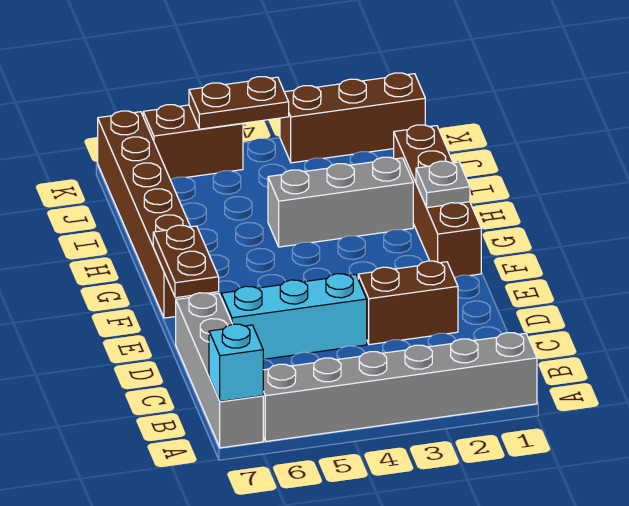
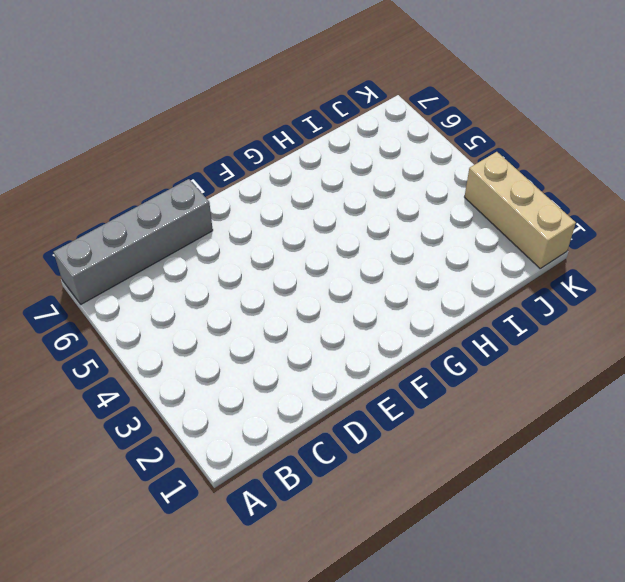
tan 1x3 brick [465,152,576,268] -> brown 1x3 brick [280,73,425,163]
none -> grey 1x6 brick [263,333,537,441]
none -> brown 1x2 brick [358,261,458,345]
none -> cyan 1x3 brick [221,274,367,359]

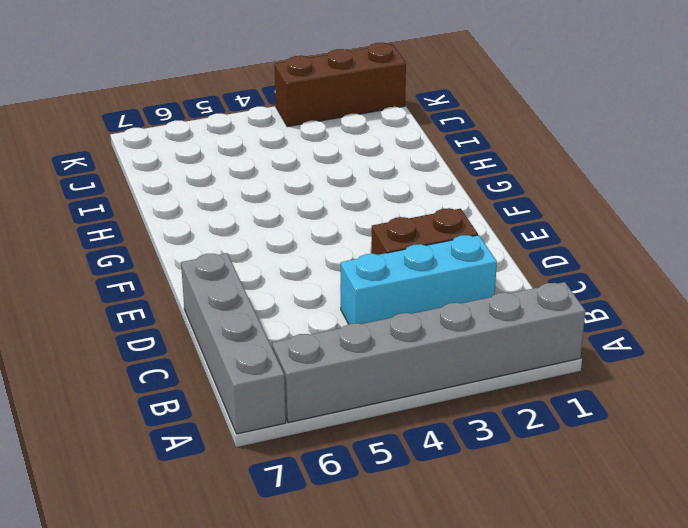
cyan 1x3 brick [340,235,497,324] -> cyan 1x3 brick moved to [221,274,367,359]
none -> brown 1x4 brick [394,125,481,278]
none -> brown 1x6 brick [98,111,192,318]
none -> grey 1x3 brick [268,157,413,247]

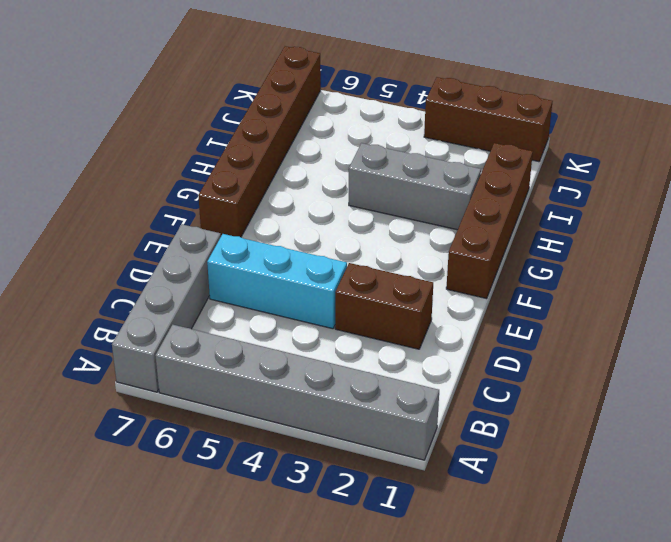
none -> brown 1x2 brick [143,105,243,180]
none -> cyan 1x1 brick [209,324,263,402]
none -> brown 1x2 plate [153,225,219,298]

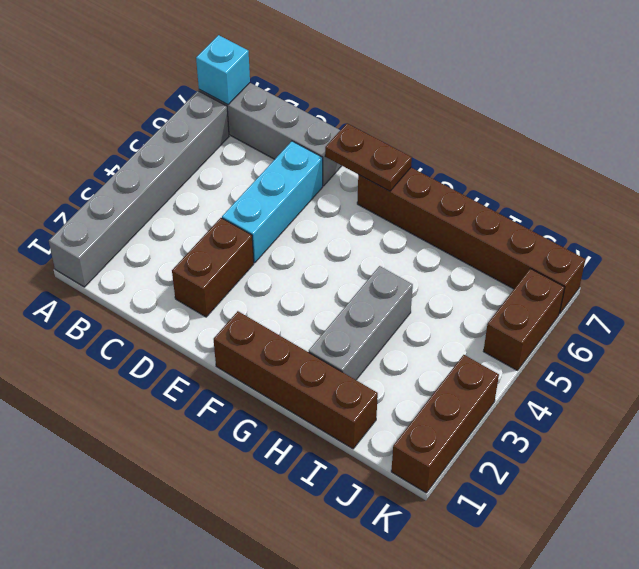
none -> grey 1x1 plate [416,161,470,208]
none -> brown 1x2 plate [189,77,289,129]

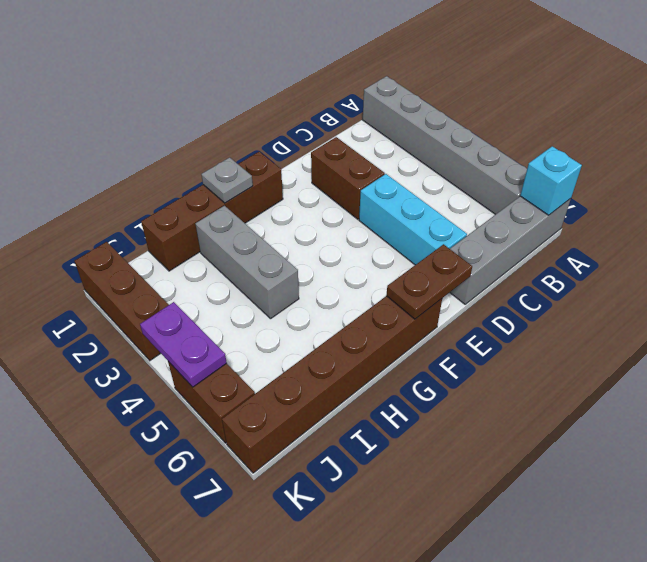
purple 1x2 plate [140,302,227,387] -> brown 1x2 plate [189,77,289,129]

